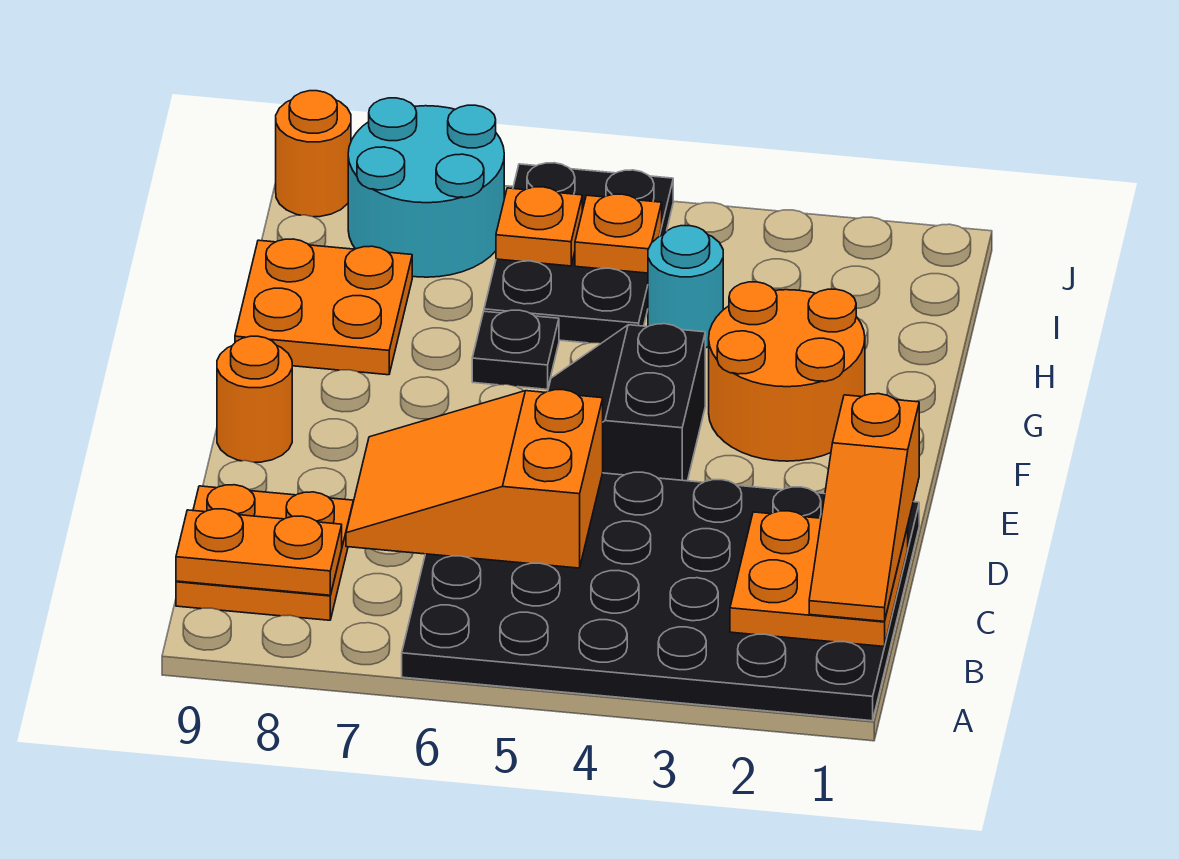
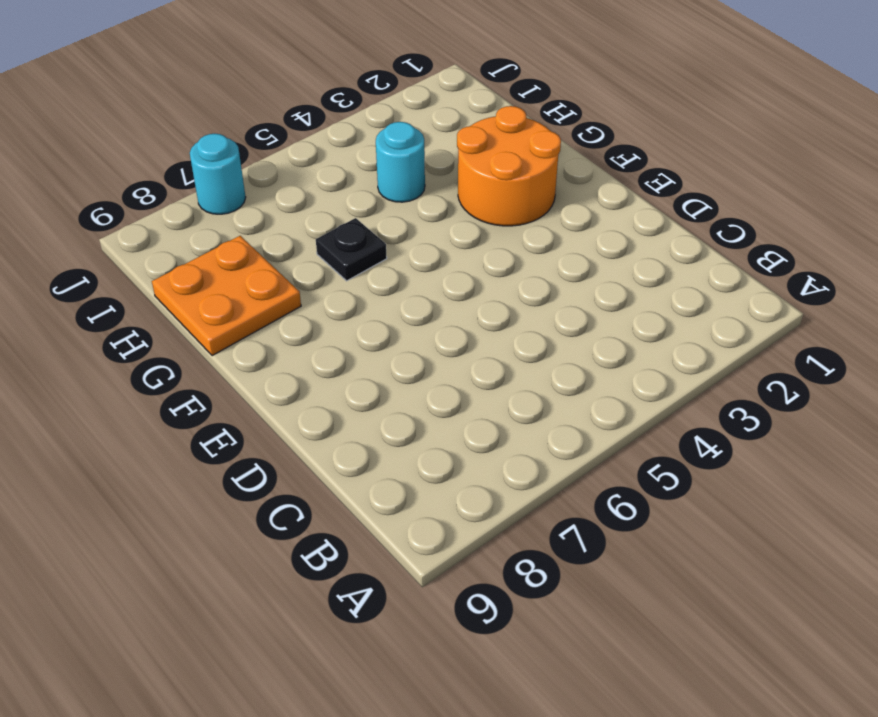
cyan 1x1 round brick [190,134,246,214] -> cyan 2x2 round brick [348,98,504,277]
none -> black 4x6 plate [402,472,919,721]
none -> orange 2x2 plate [176,485,353,620]
none -> black 2x2 slope [548,324,705,481]

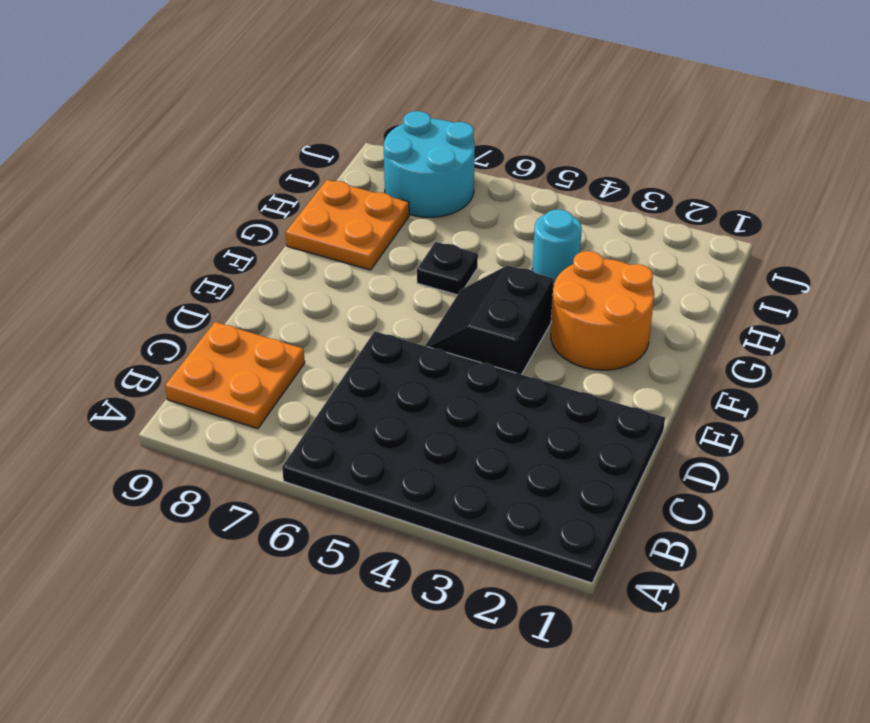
none -> orange 1x1 round brick [217,336,292,462]
none -> black 2x3 plate [484,163,673,343]
none -> orange 1x1 round brick [276,91,351,217]

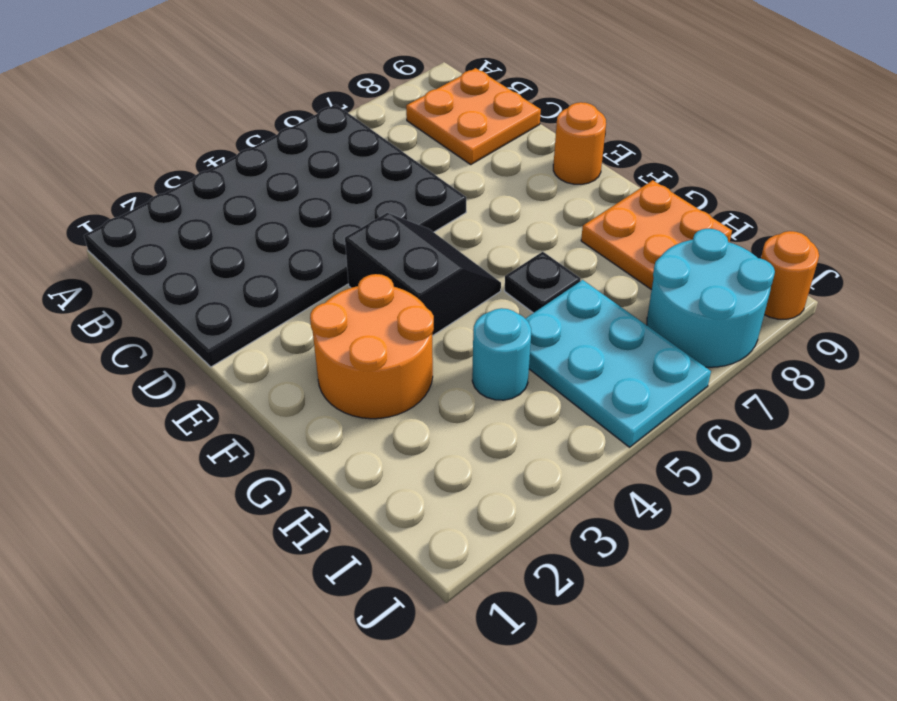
cyan 2x3 plate [525,280,711,447] -> black 2x3 plate [484,163,673,343]
none -> orange 2x2 plate [730,511,908,647]
none -> orange 1x2 plate [176,509,342,595]
none -> orange 2x3 slope [346,390,603,568]

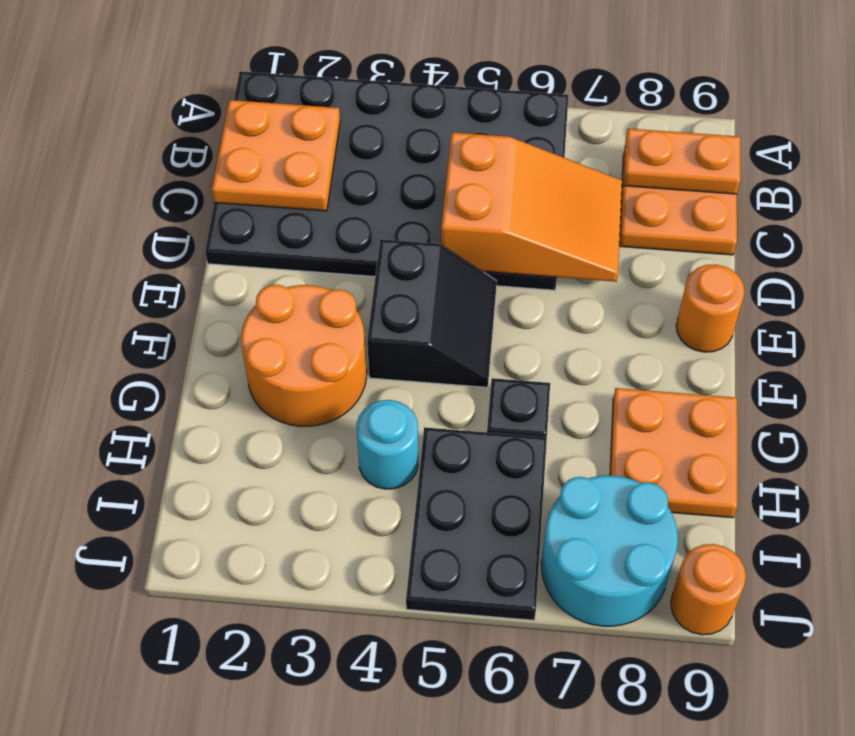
none -> orange 1x1 plate [575,194,662,273]
none -> orange 1x1 plate [496,187,582,266]
none -> orange 1x3 slope [809,394,919,621]

